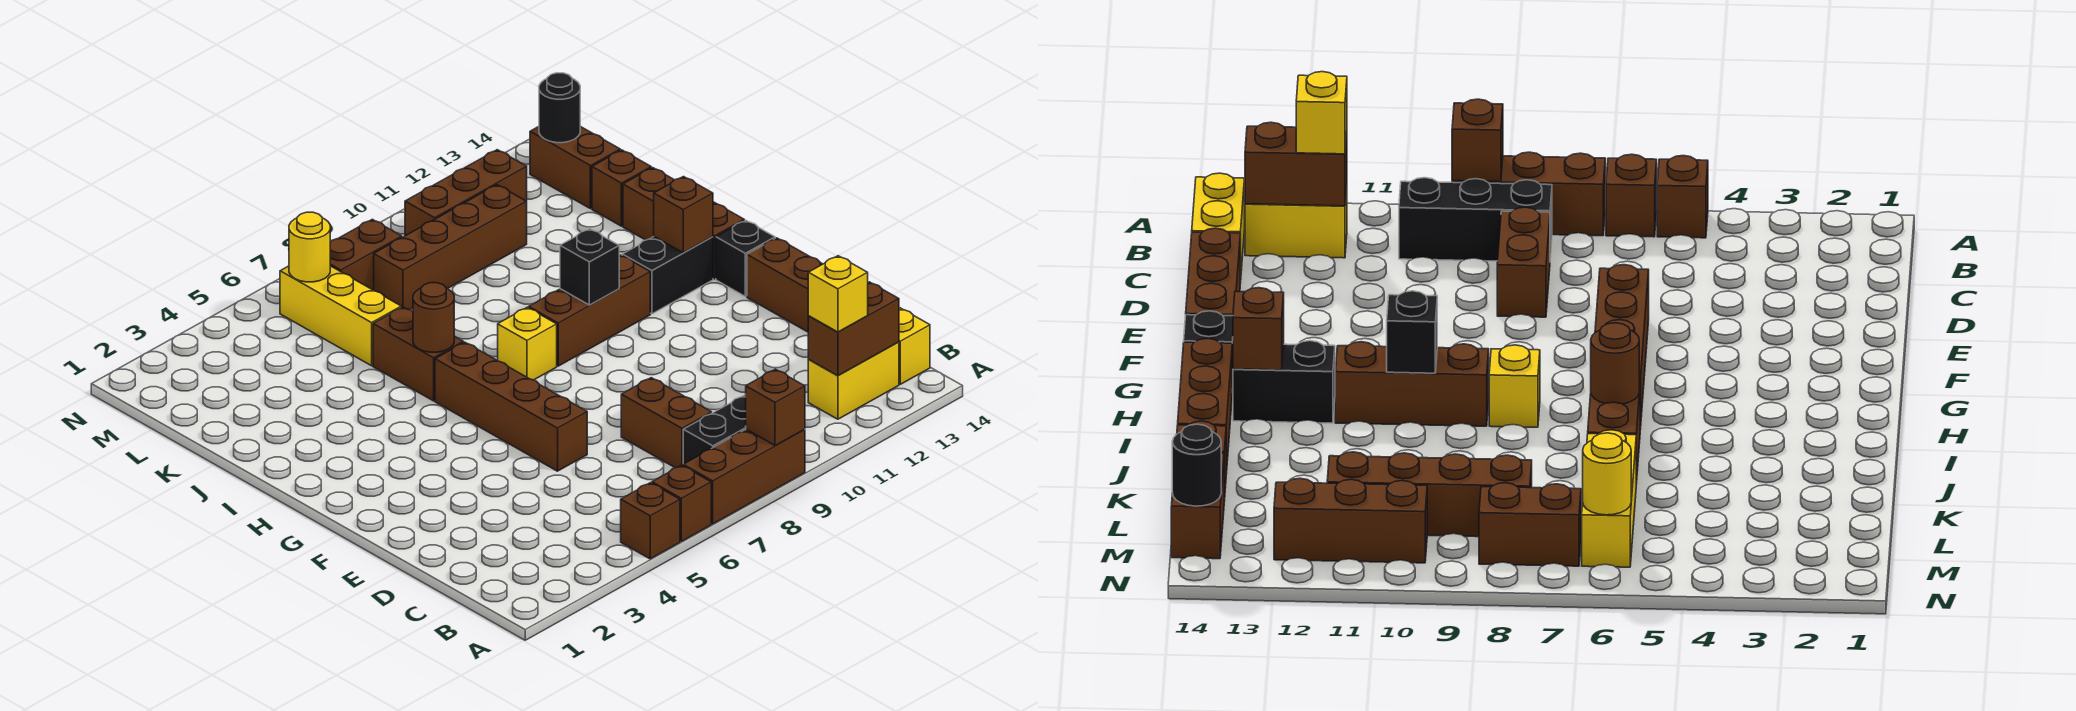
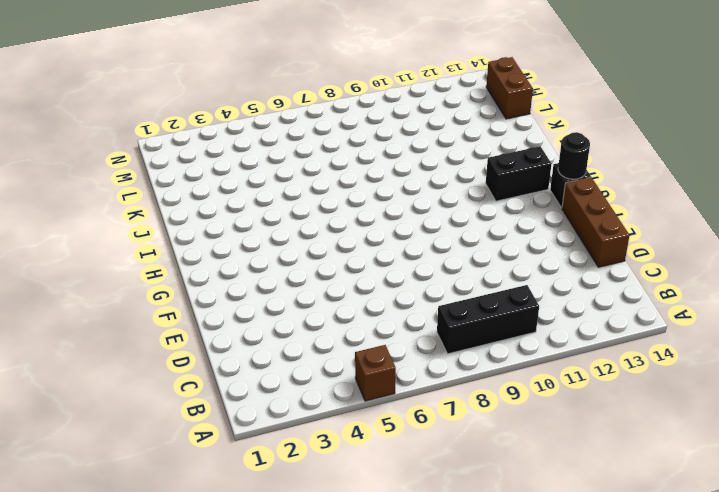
black 1x1 round brick [558,132,590,179] -> black 1x1 round brick moved to [539,73,580,143]
none -> brown 1x1 brick [652,465,711,541]
none -> brown 1x3 brick [683,429,805,524]
none -> yellow 1x2 brick [808,342,899,419]

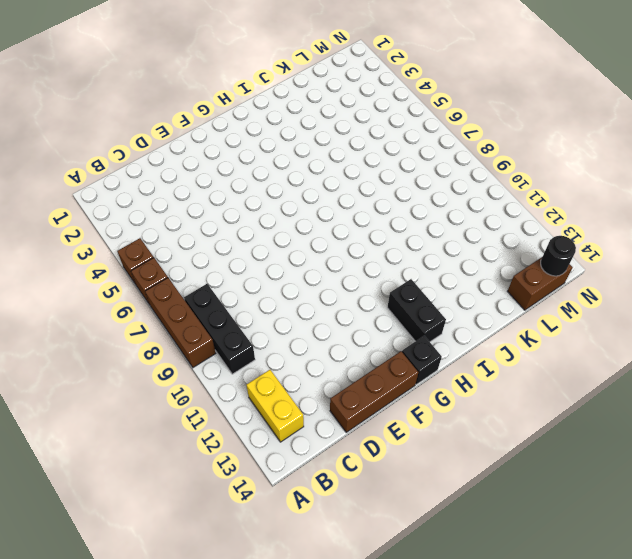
none -> yellow 1x2 brick [899,307,930,384]
none -> brown 1x2 brick [621,378,712,468]
none -> brown 1x4 brick [435,342,587,471]

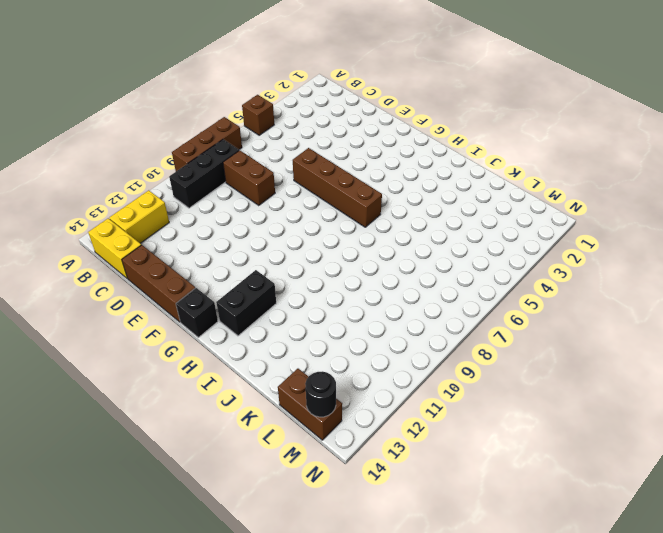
none -> brown 1x1 brick [652,465,711,541]
none -> yellow 1x1 brick [498,307,557,380]
none -> brown 1x3 brick [529,255,650,366]

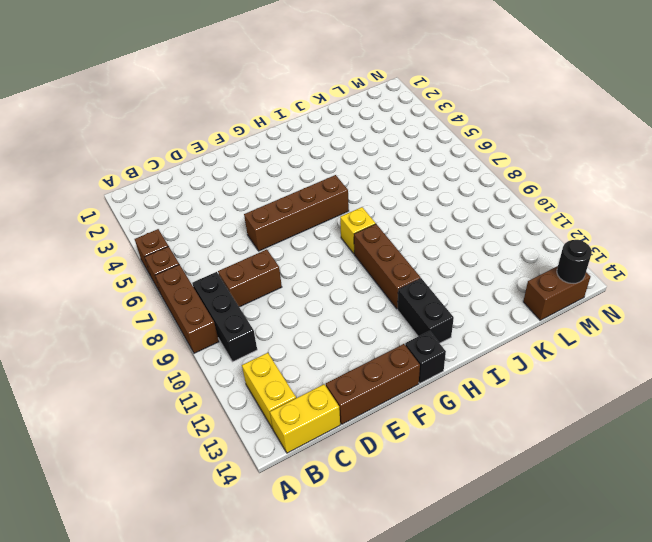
none -> brown 1x3 brick [623,168,744,279]
none -> brown 1x2 brick [373,307,463,401]
none -> yellow 1x3 brick [280,266,401,366]

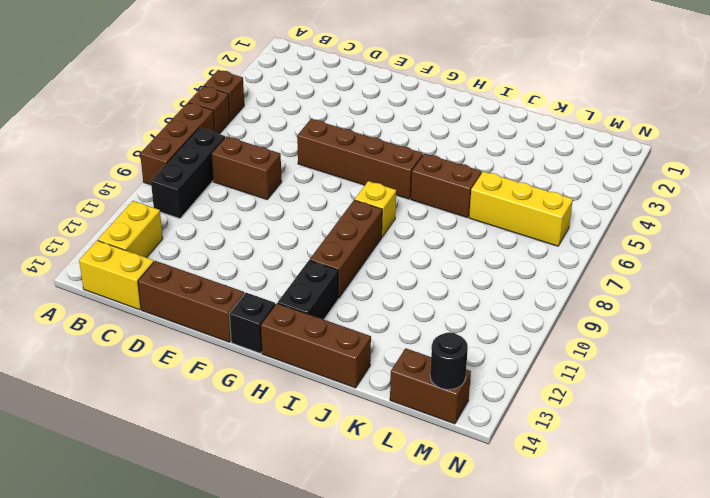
none -> brown 1x1 brick [592,150,651,226]
none -> brown 1x4 brick [374,185,527,310]
none -> brown 1x2 brick [330,219,402,290]

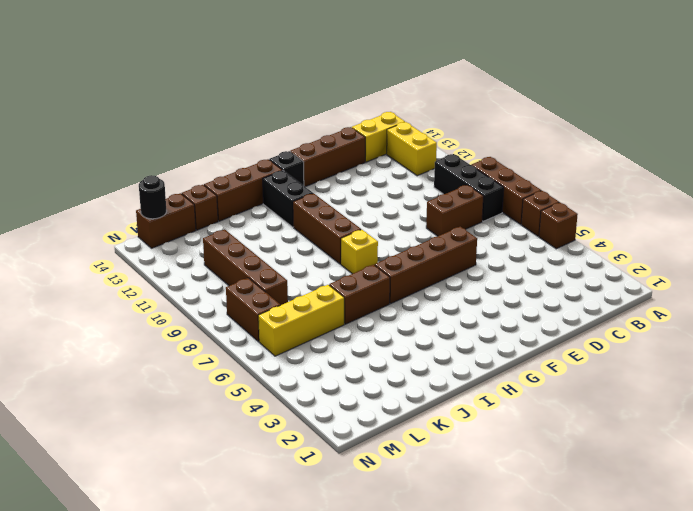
none -> brown 1x3 brick [405,150,527,236]
none -> brown 1x1 brick [746,369,805,446]
none -> brown 1x2 brick [808,282,899,376]

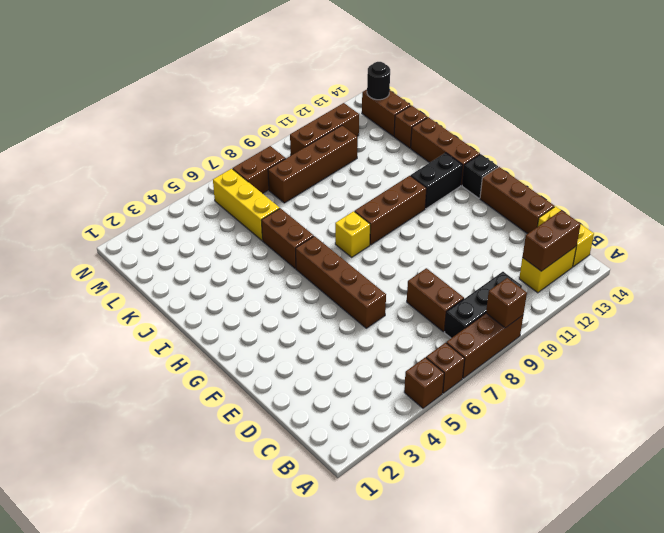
none -> black 1x1 brick [560,229,619,305]
none -> brown 1x1 brick [654,177,713,253]
none -> brown 1x1 round brick [413,283,454,352]

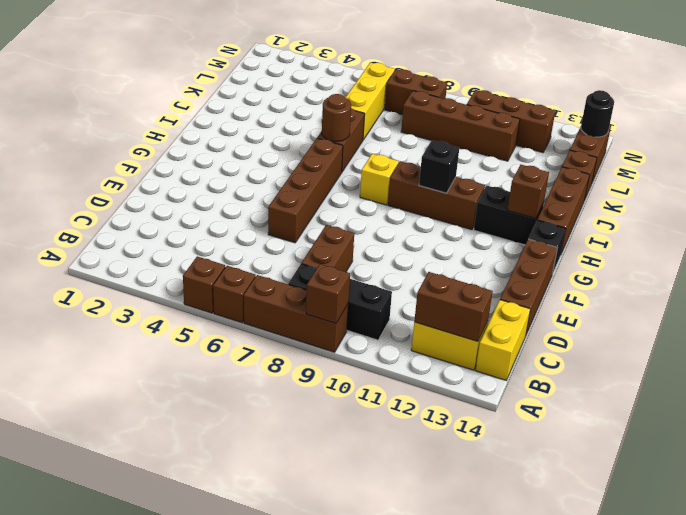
none -> yellow 1x1 round brick [289,212,330,282]
none -> yellow 1x1 brick [808,256,868,332]

